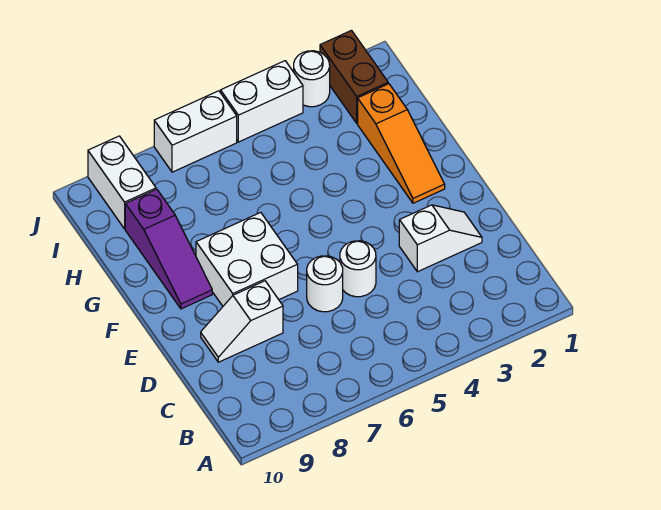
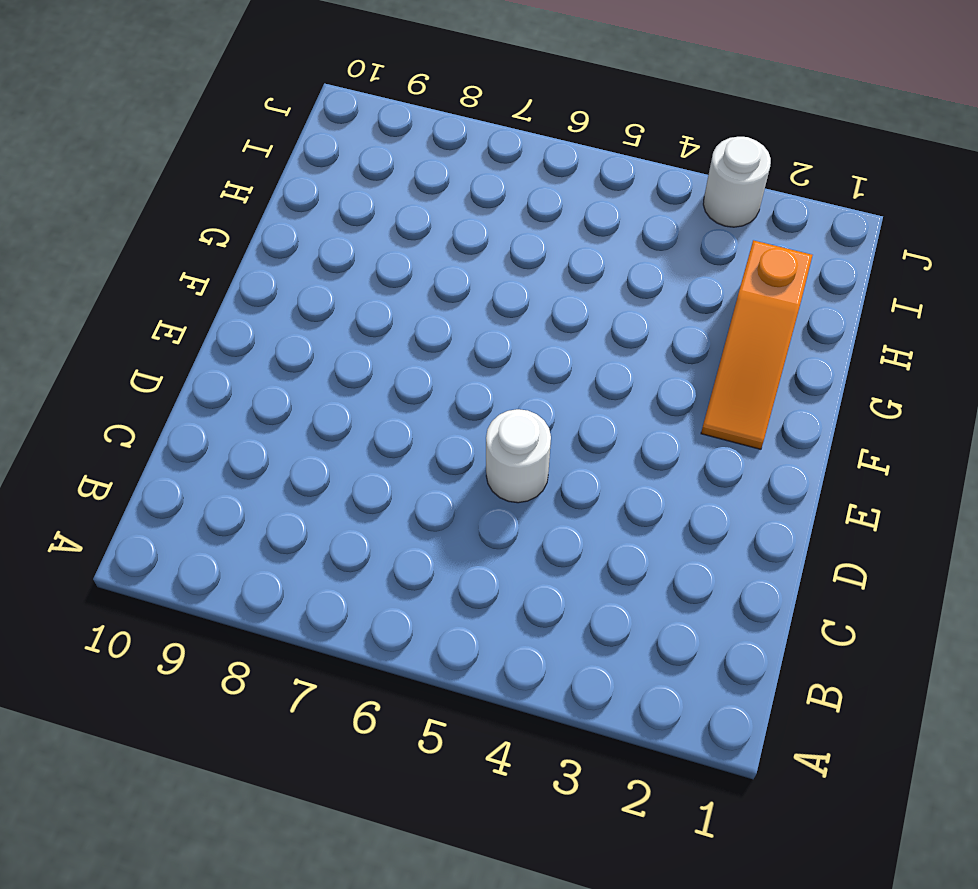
none -> white 1x2 slope [399,205,482,272]
none -> white 1x1 round brick [307,256,343,312]
none -> white 1x2 slope [201,281,283,362]

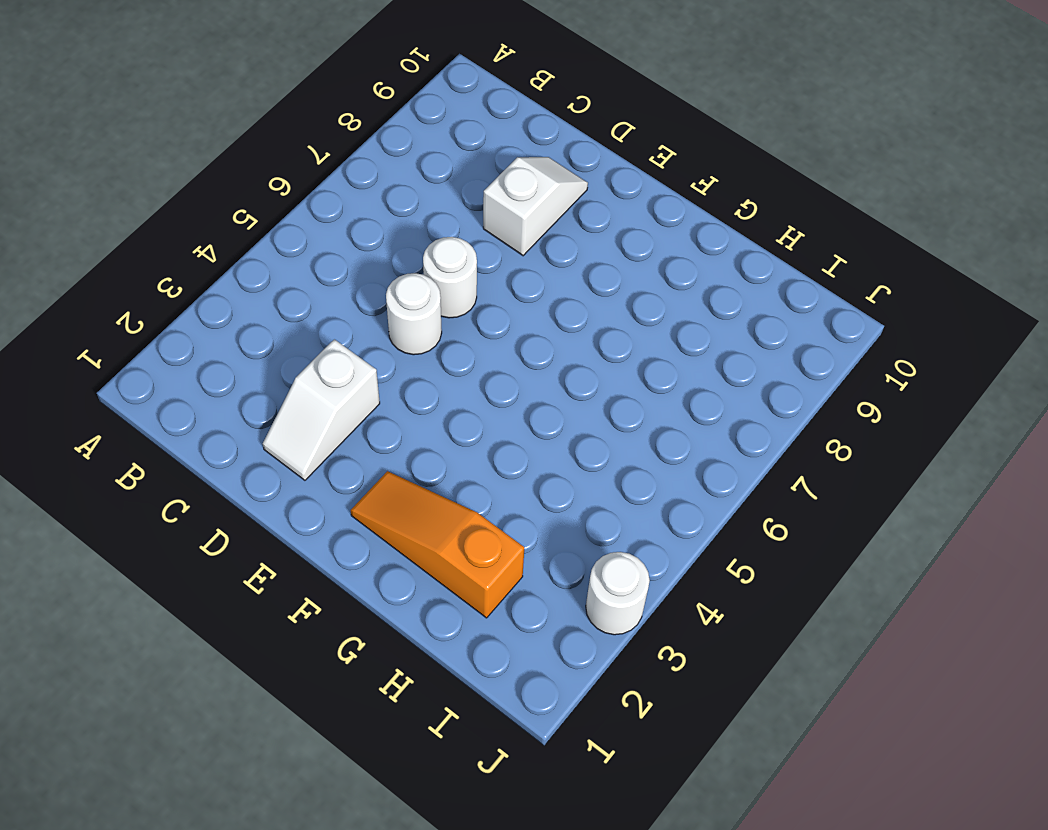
none -> white 2x2 brick [196,212,298,306]
none -> purple 1x3 slope [125,189,212,309]
none -> brown 1x2 brick [320,30,388,123]

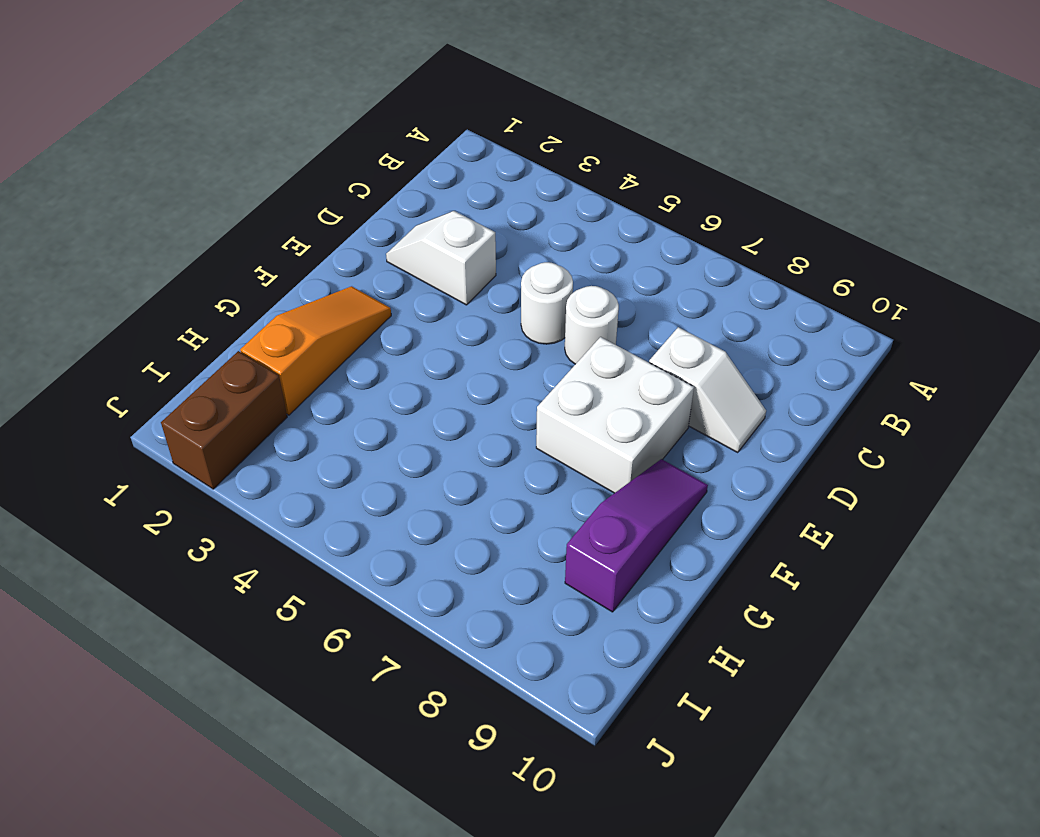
none -> white 1x2 brick [88,136,156,229]
none -> white 1x1 round brick [294,51,330,107]
none -> white 1x2 brick [221,61,303,142]

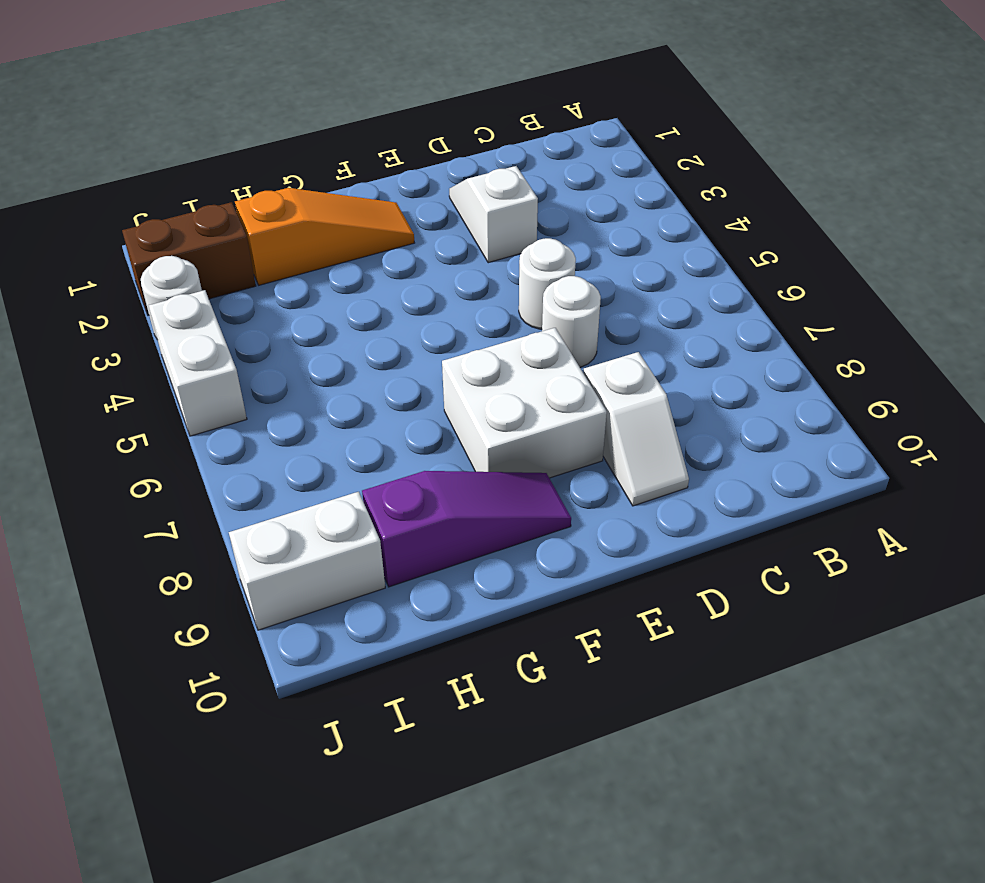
none -> white 1x2 brick [154,91,237,172]

